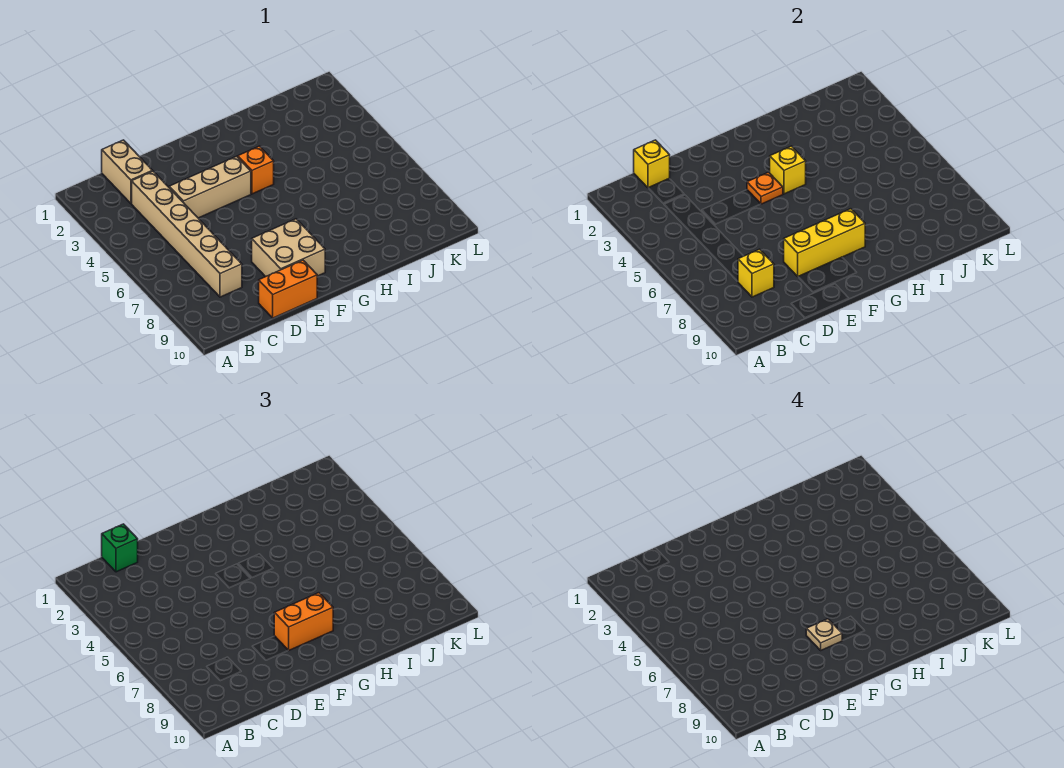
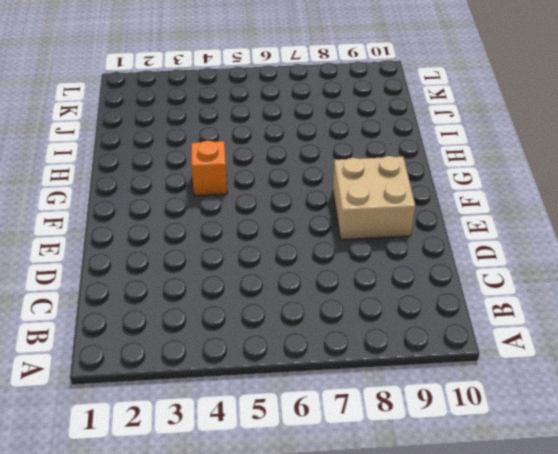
none -> tan 1x2 brick [102,140,152,203]
none -> tan 1x6 brick [132,171,242,297]
none -> tan 1x3 brick [169,156,251,218]

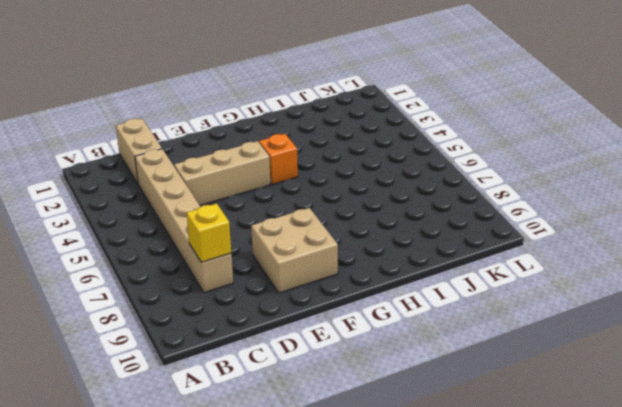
none -> orange 1x2 brick [259,260,317,318]
none -> yellow 1x1 brick [634,140,670,188]
none -> yellow 1x3 brick [784,209,865,277]

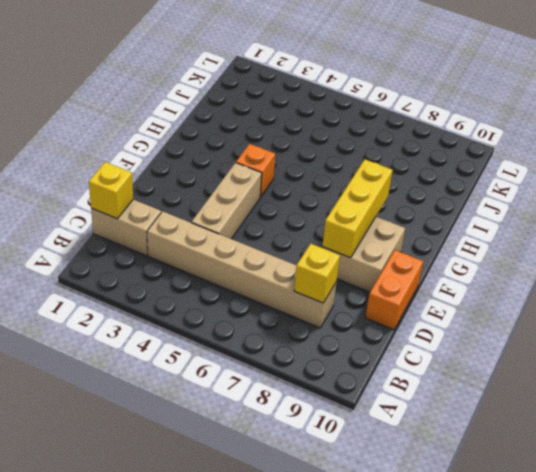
none -> orange 1x1 plate [747,172,783,204]
none -> yellow 1x1 brick [770,146,806,194]
none -> green 1x1 brick [102,524,138,572]

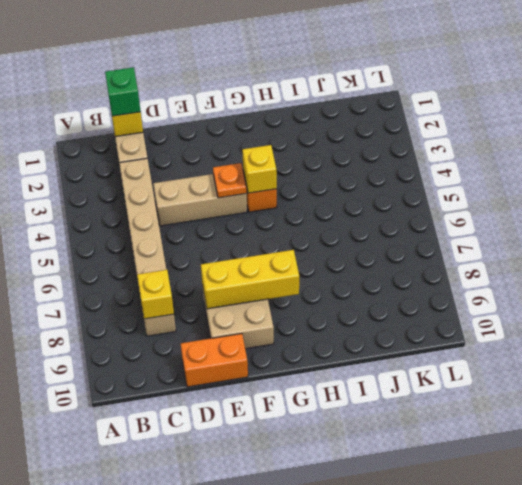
none -> orange 1x2 brick [274,593,333,650]
none -> tan 1x1 plate [806,619,842,650]

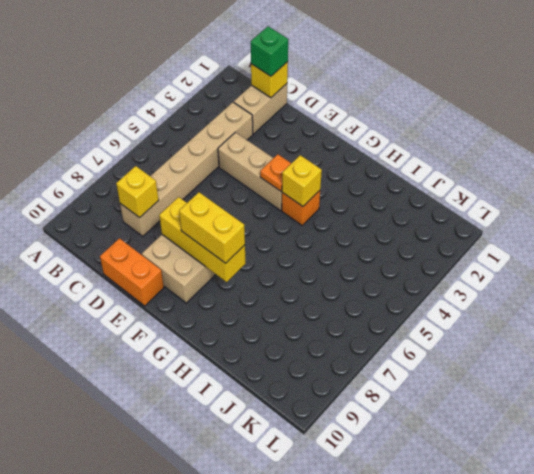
yellow 1x2 brick [179,192,245,263] -> orange 1x2 brick [274,593,333,650]
none -> tan 1x1 plate [806,619,842,650]

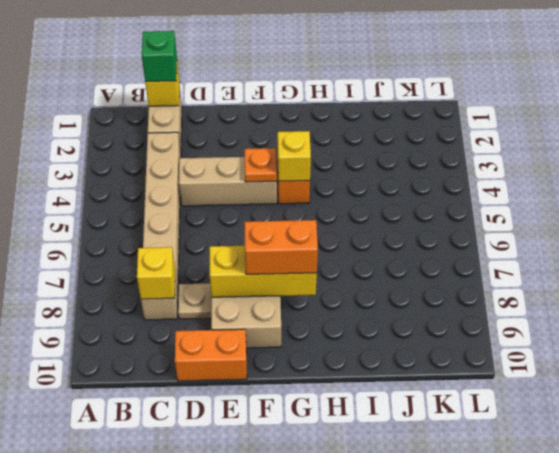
tan 1x1 plate [178,283,212,319] -> tan 1x1 plate moved to [806,619,842,650]

